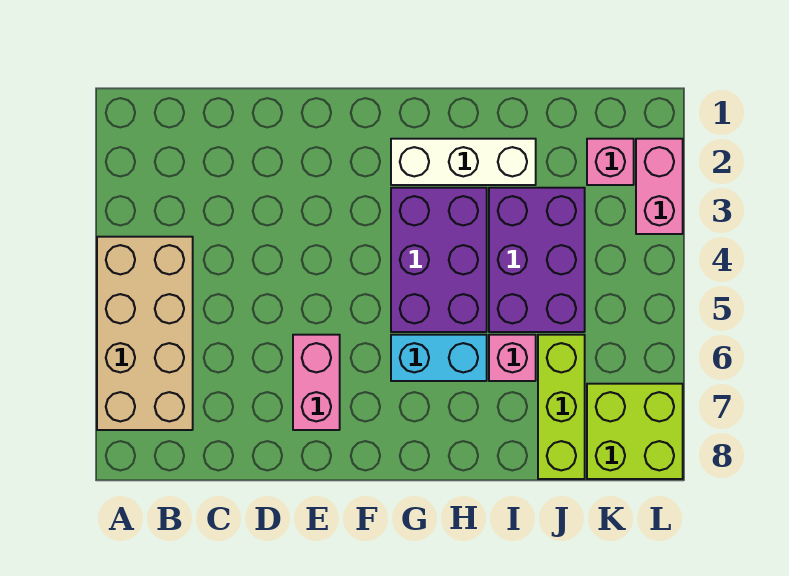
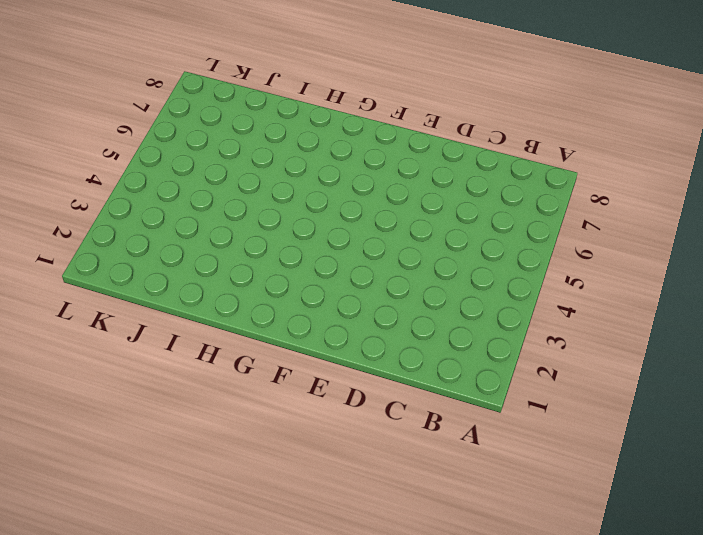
none -> tan 2x4 brick [97,237,193,430]
none -> pink 1x2 brick [293,335,340,430]

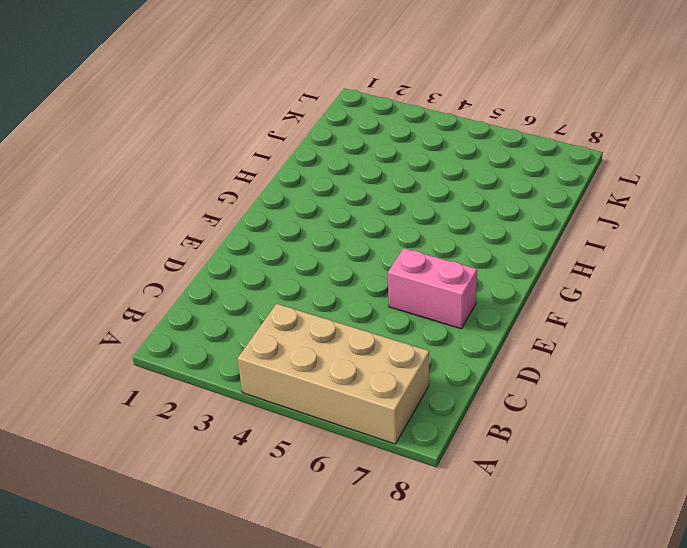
none -> white 1x3 brick [391,139,536,185]
none -> purple 2x3 brick [391,188,487,332]

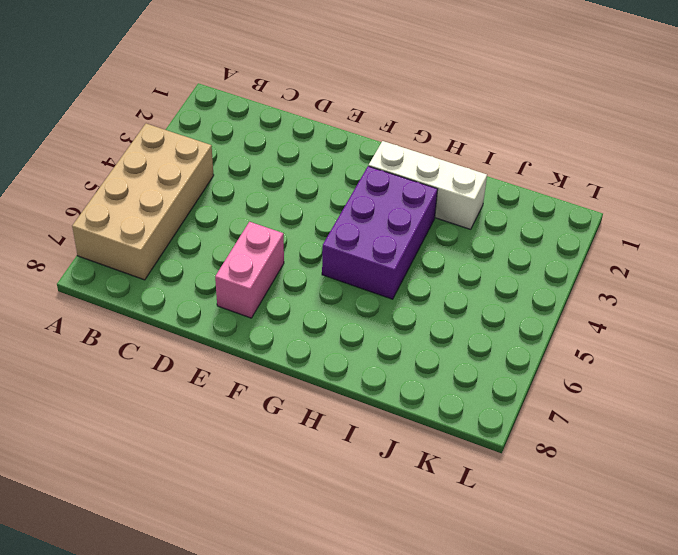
none -> cyan 1x2 brick [391,335,487,381]
none -> purple 2x3 brick [489,188,585,332]

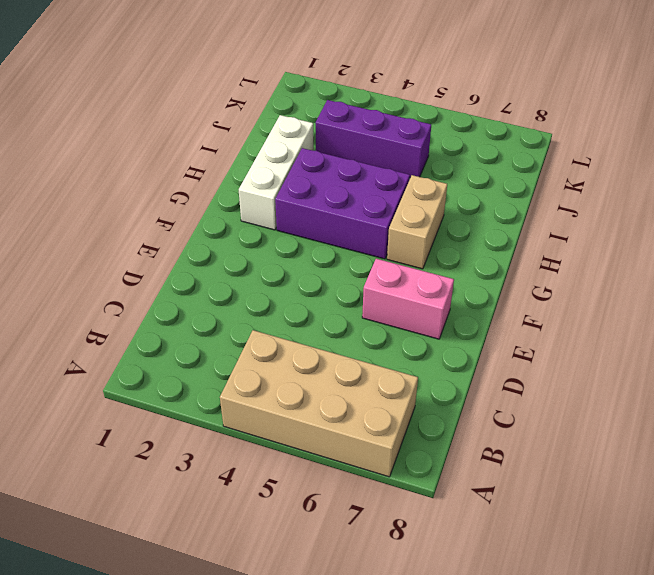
tan 1x2 brick [387,175,447,269] -> cyan 1x2 brick [391,335,487,381]
purple 1x3 brick [315,100,431,178] -> purple 2x3 brick [489,188,585,332]
none -> pink 1x1 brick [489,335,536,381]
none -> lime 1x3 brick [538,335,585,479]

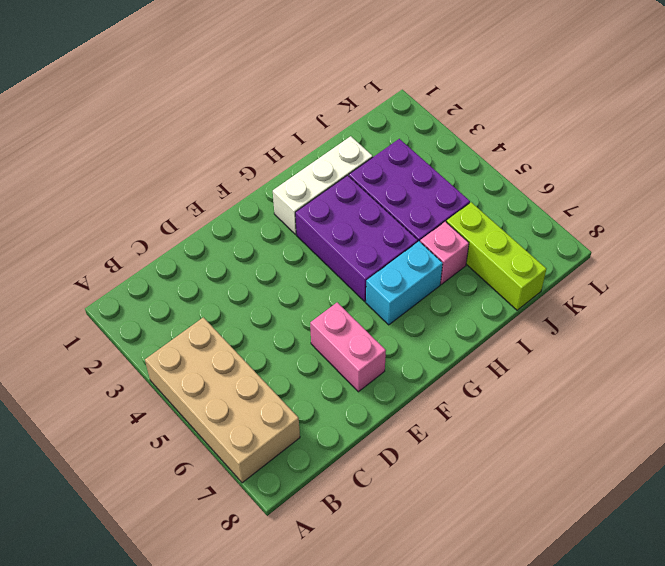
none -> pink 1x1 brick [587,139,634,185]
none -> lime 2x2 brick [587,384,683,479]

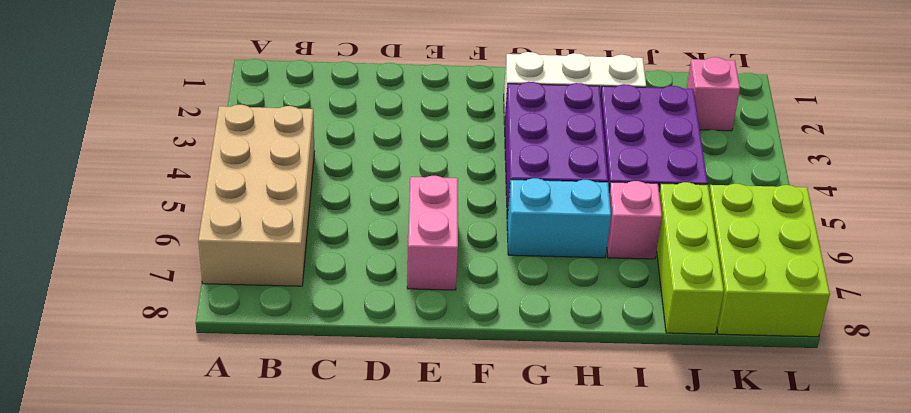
lime 2x3 brick [709,184,830,337] -> lime 2x2 brick [587,384,683,479]
none -> pink 1x2 brick [636,139,683,234]

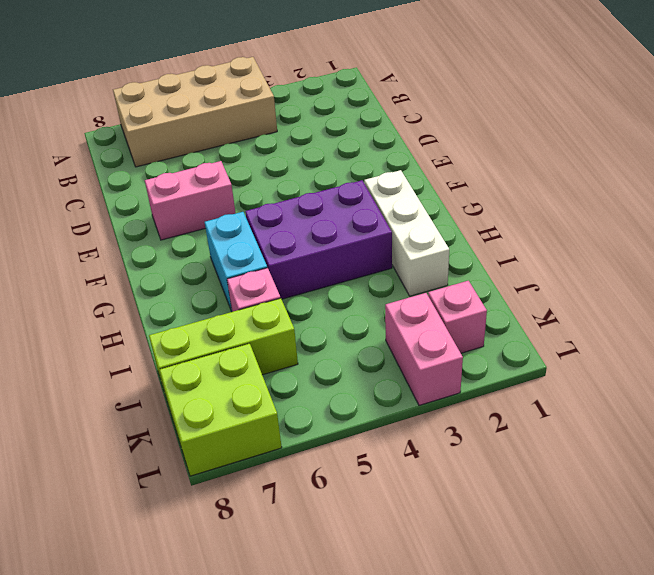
pink 1x2 brick [385,293,463,405] -> pink 1x2 brick turned to [636,139,683,234]
none -> purple 2x3 brick [489,188,585,332]

